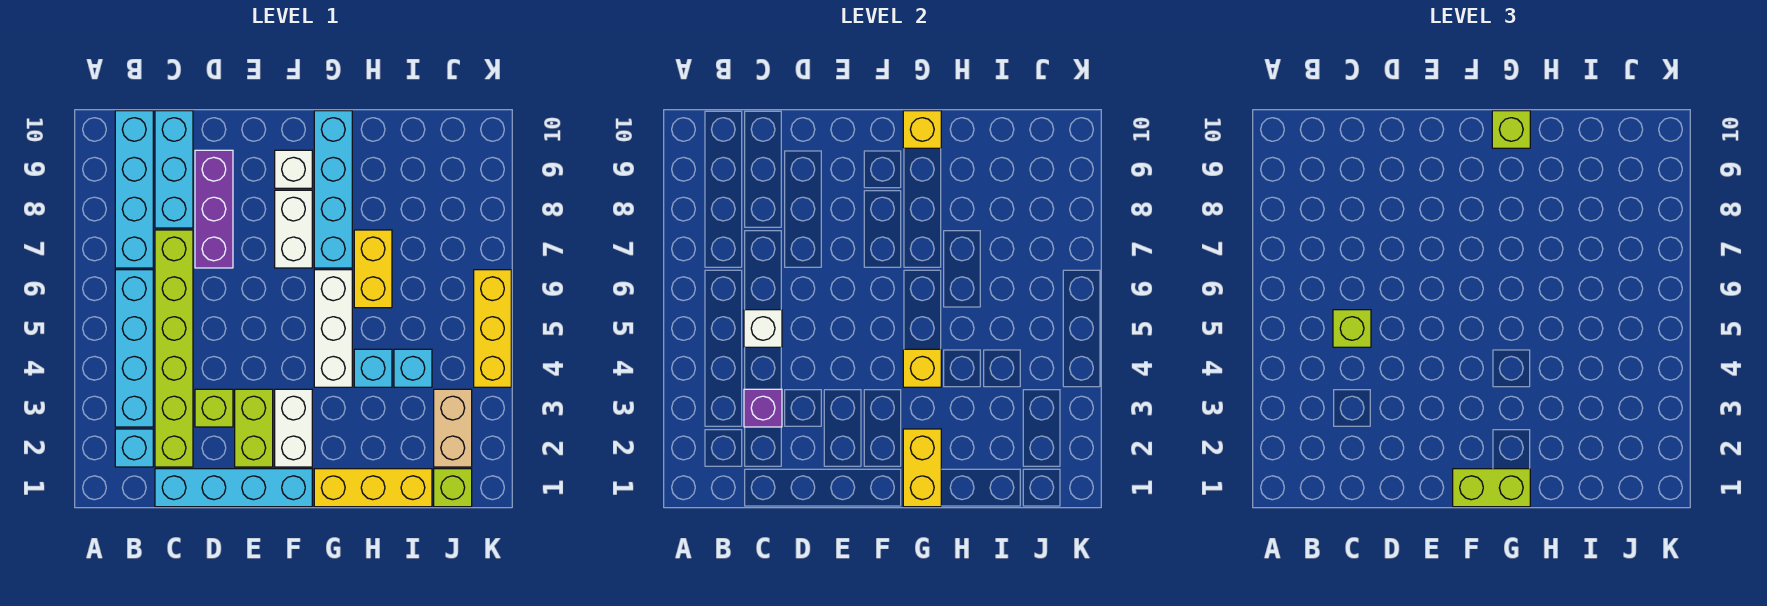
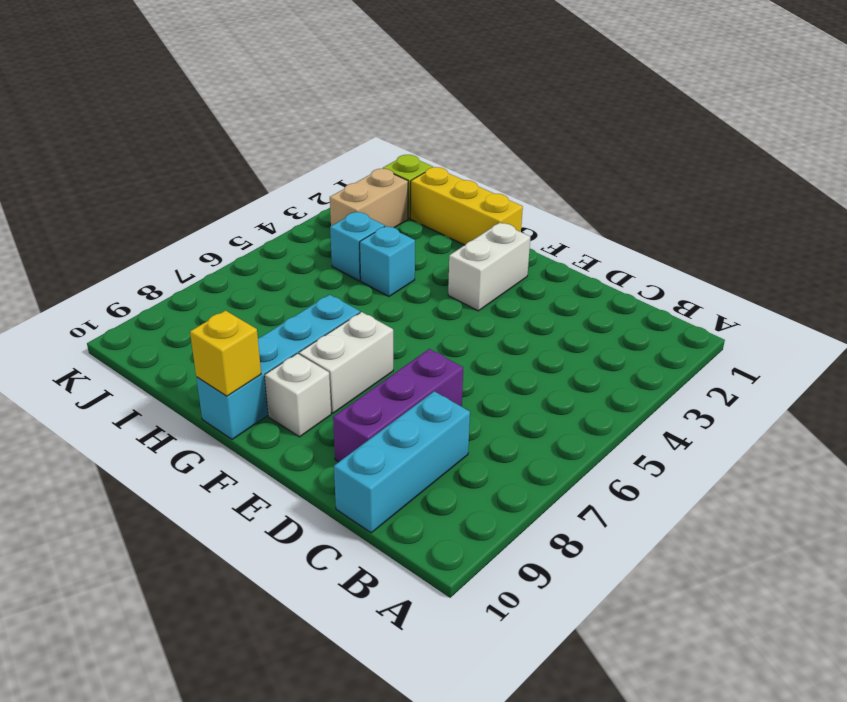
none -> cyan 1x1 brick [115,429,153,467]
none -> cyan 1x4 brick [115,270,153,427]
none -> cyan 1x4 brick [115,111,153,268]

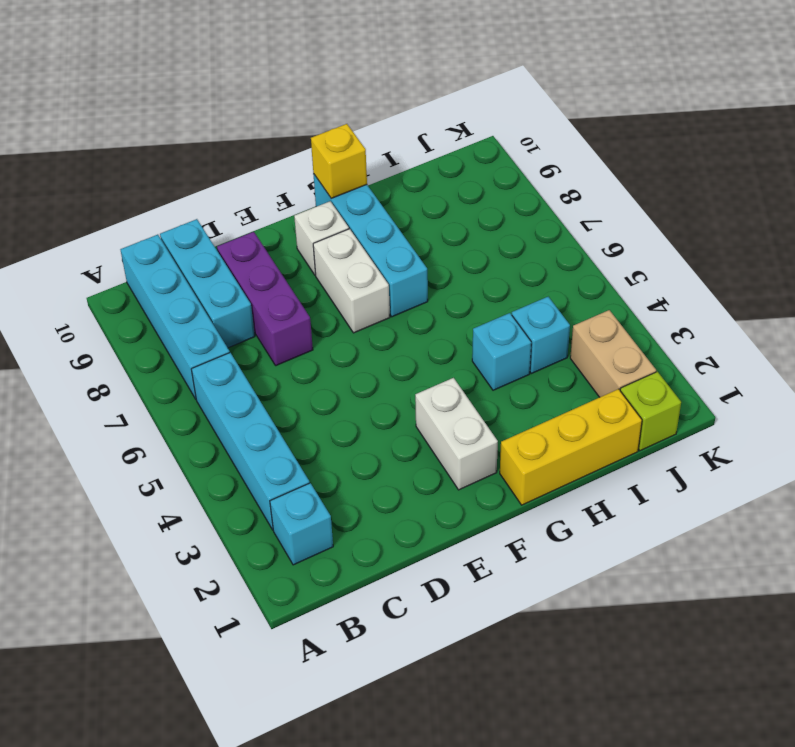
none -> cyan 1x4 brick [155,469,312,507]
none -> lime 1x6 brick [155,230,193,467]
none -> lime 1x1 brick [195,389,233,427]

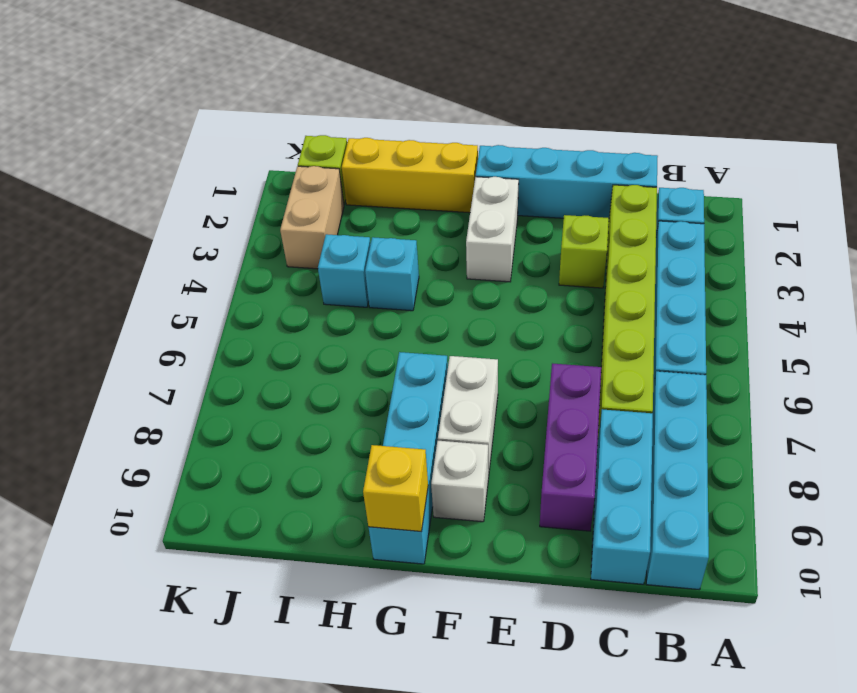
none -> lime 1x2 brick [235,389,273,467]
none -> white 1x3 brick [314,270,352,387]
none -> yellow 1x2 brick [354,230,392,308]

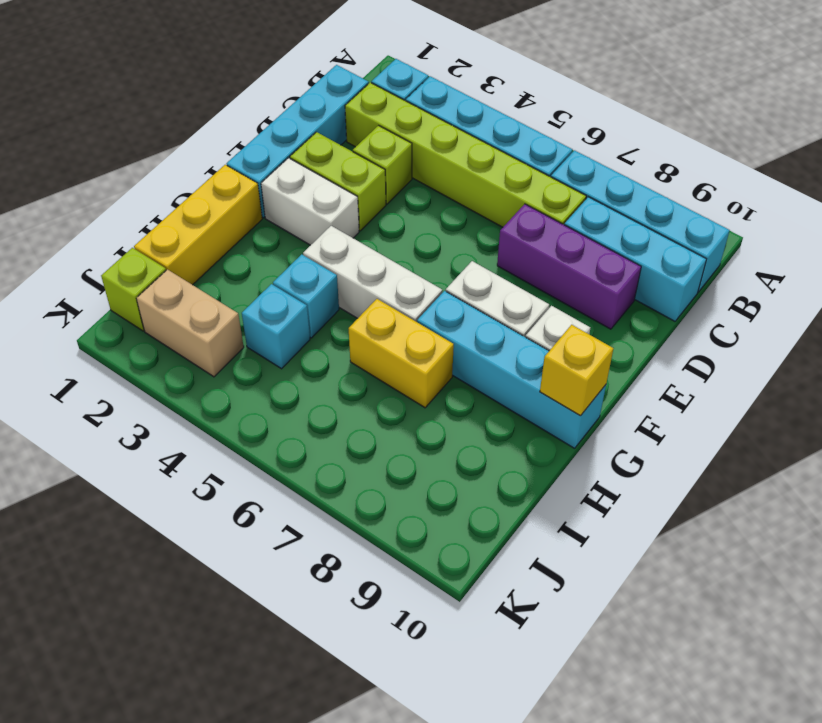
none -> yellow 1x3 brick [474,270,511,387]
none -> purple 1x1 brick [744,389,782,427]
none -> white 1x1 brick [744,310,782,347]

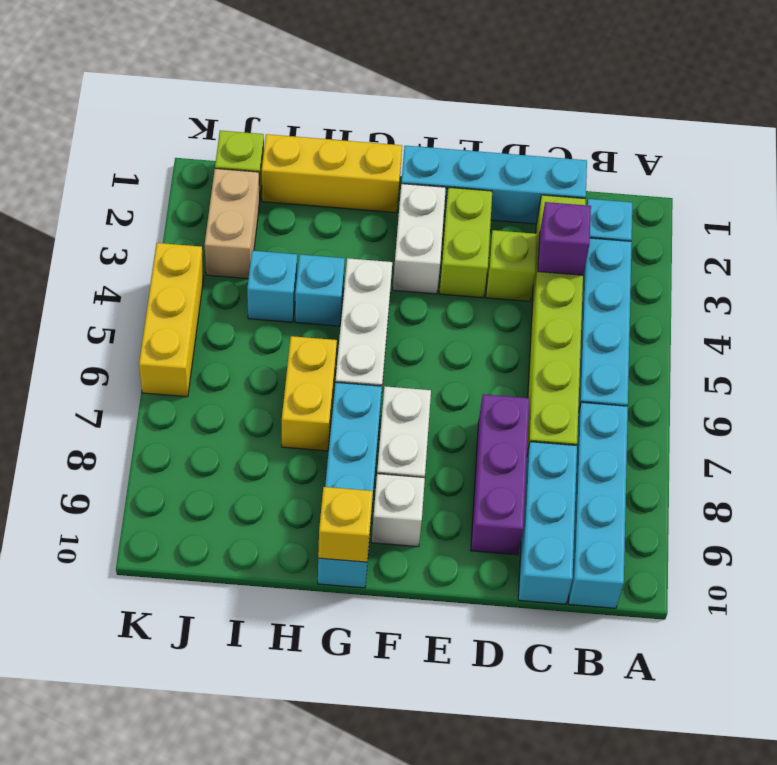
none -> white 1x1 brick [744,310,782,347]
none -> yellow 1x2 brick [903,429,941,507]
none -> yellow 1x1 brick [903,349,941,387]

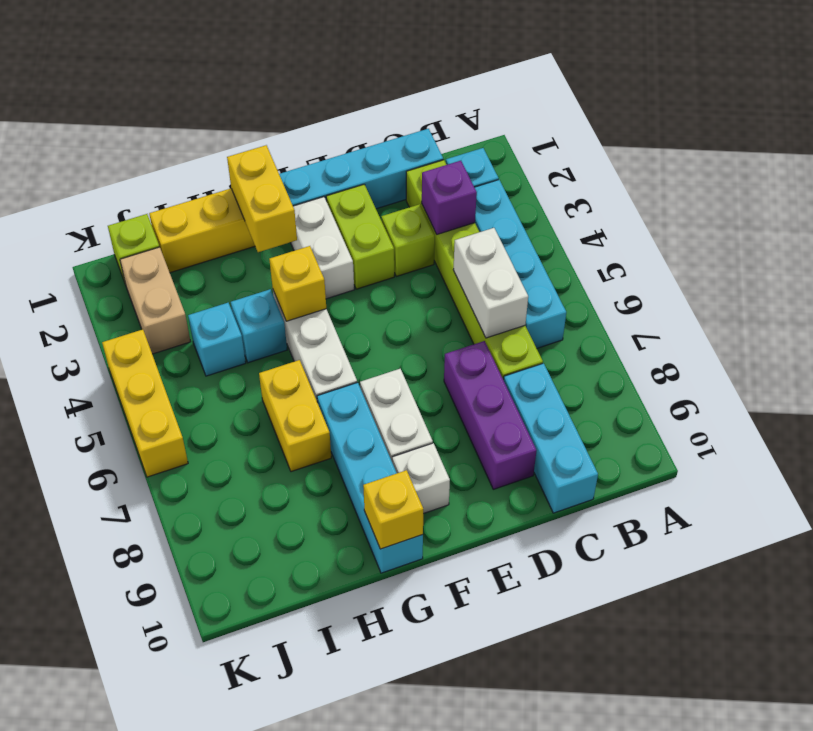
white 1x2 brick [453,228,528,338] -> white 1x1 brick [744,310,782,347]
none -> cyan 1x4 brick [115,111,153,268]
none -> lime 1x1 brick [1333,310,1371,347]
none -> lime 1x2 brick [1453,469,1530,507]

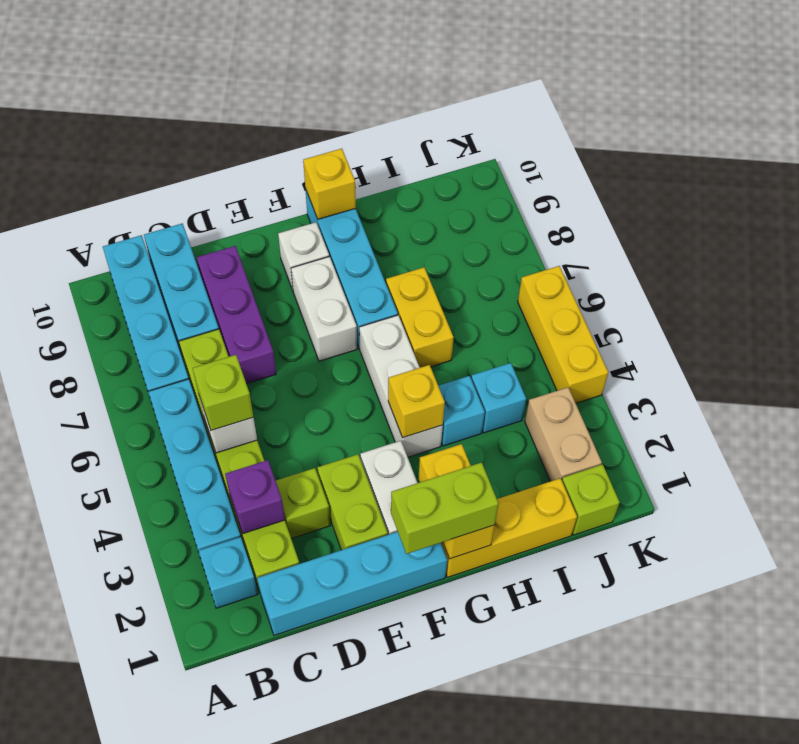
none -> lime 1x1 brick [1492,111,1530,148]

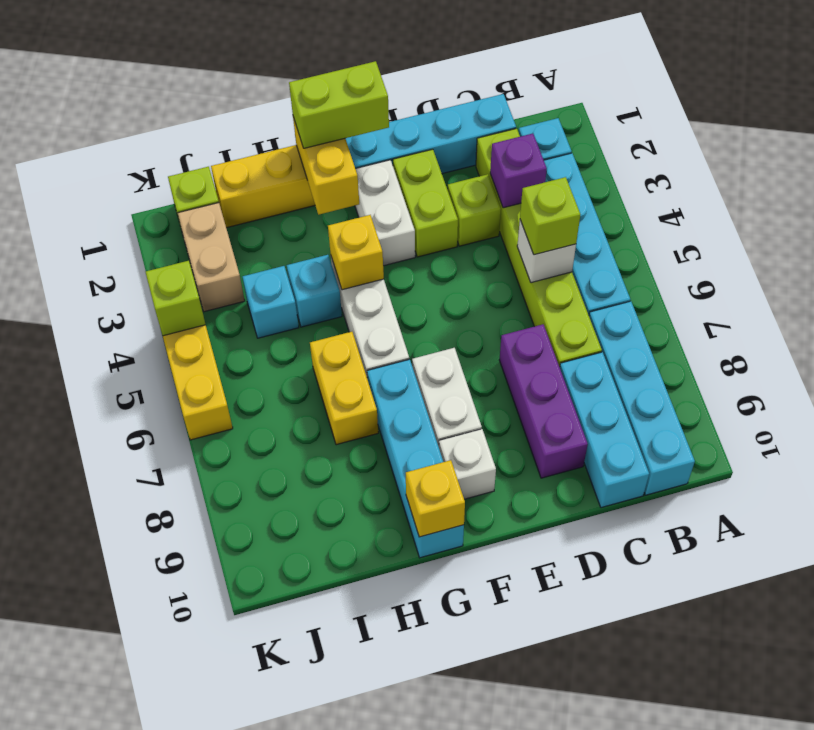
lime 1x1 brick [145,261,206,336] -> lime 1x1 brick moved to [1492,111,1530,148]

